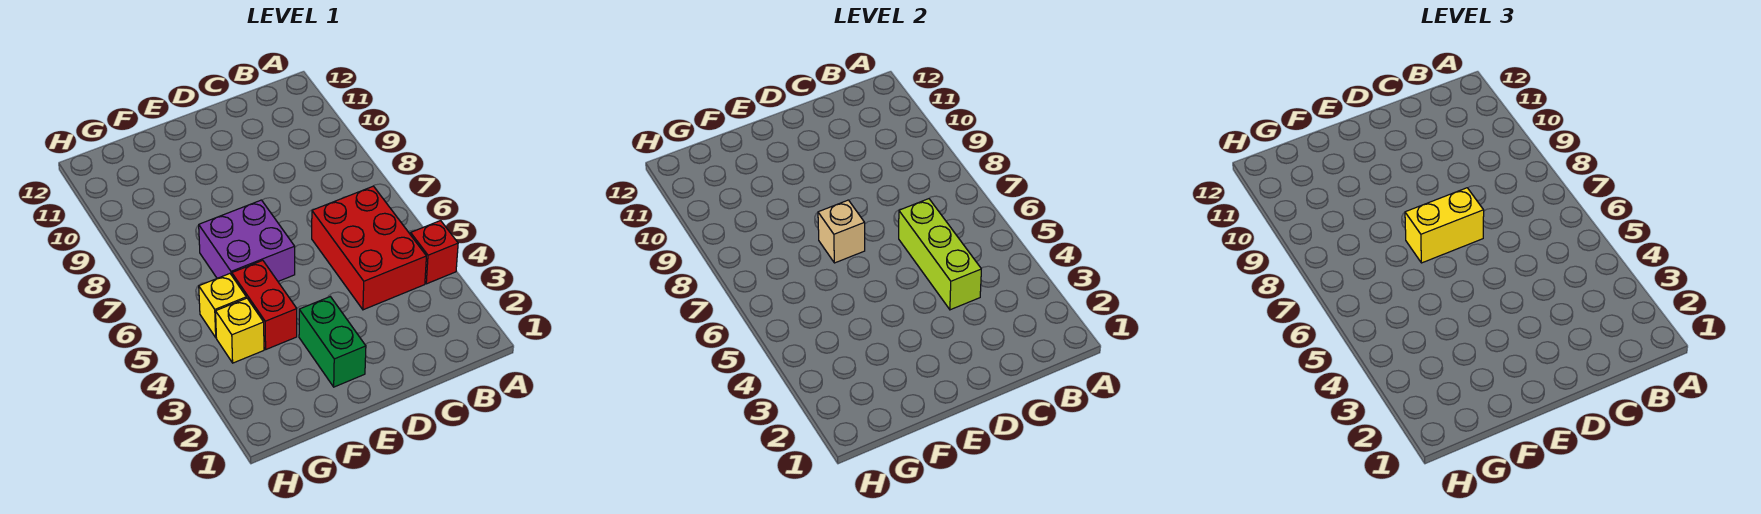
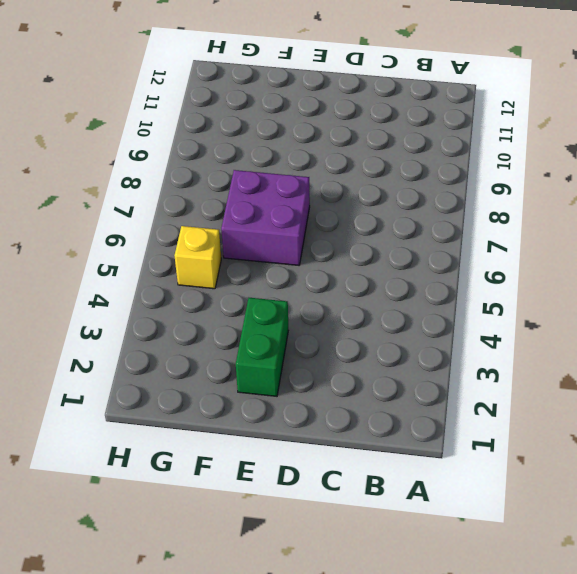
none -> red 1x1 brick [411,221,458,284]
none -> red 2x3 brick [312,186,426,310]

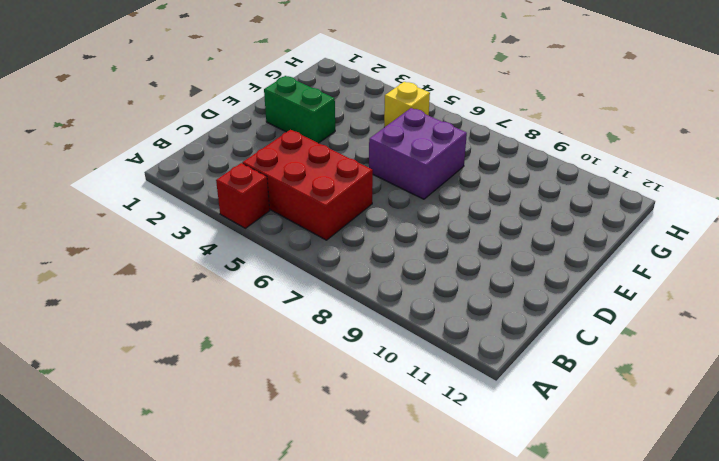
none -> red 1x2 brick [232,260,297,349]
none -> yellow 1x1 brick [216,298,264,363]

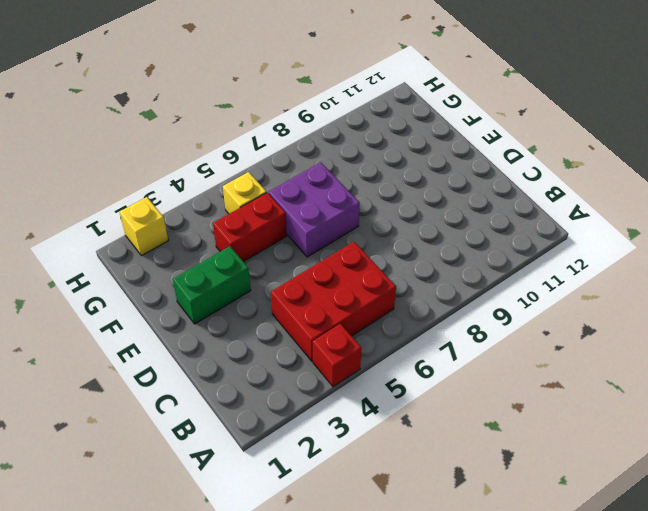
yellow 1x1 brick [120,197,168,256] -> yellow 1x1 brick moved to [216,298,264,363]
none -> lime 1x3 brick [899,199,981,310]
none -> tan 1x1 brick [818,200,865,263]

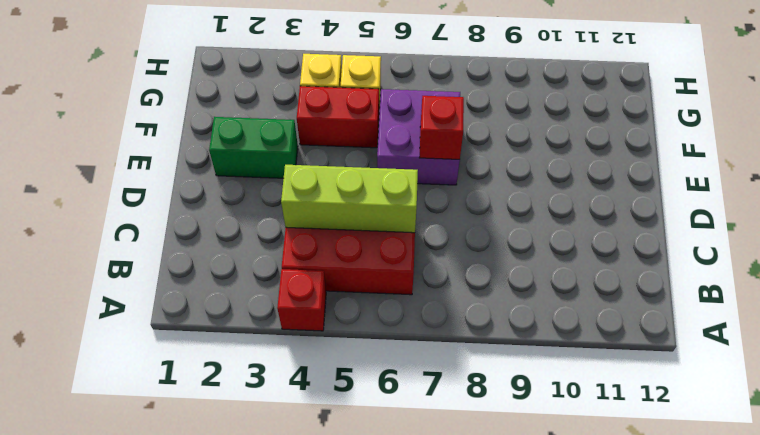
red 1x1 brick [420,96,464,159] -> tan 1x1 brick [818,200,865,263]
none -> yellow 1x2 brick [1405,188,1484,263]

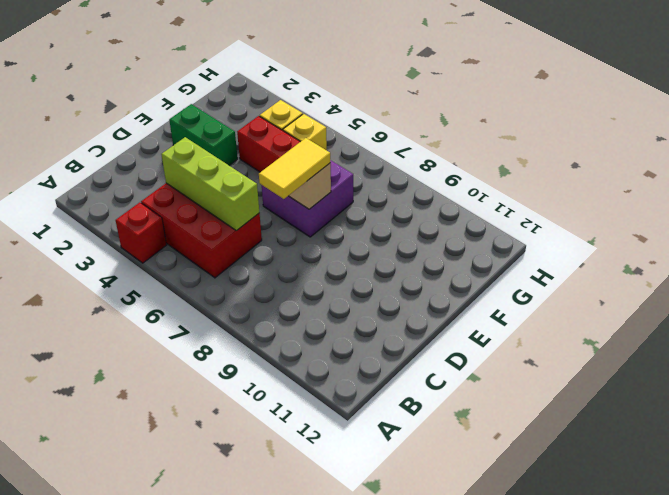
yellow 1x2 tile [259,138,330,199] -> yellow 1x2 brick [1405,188,1484,263]

